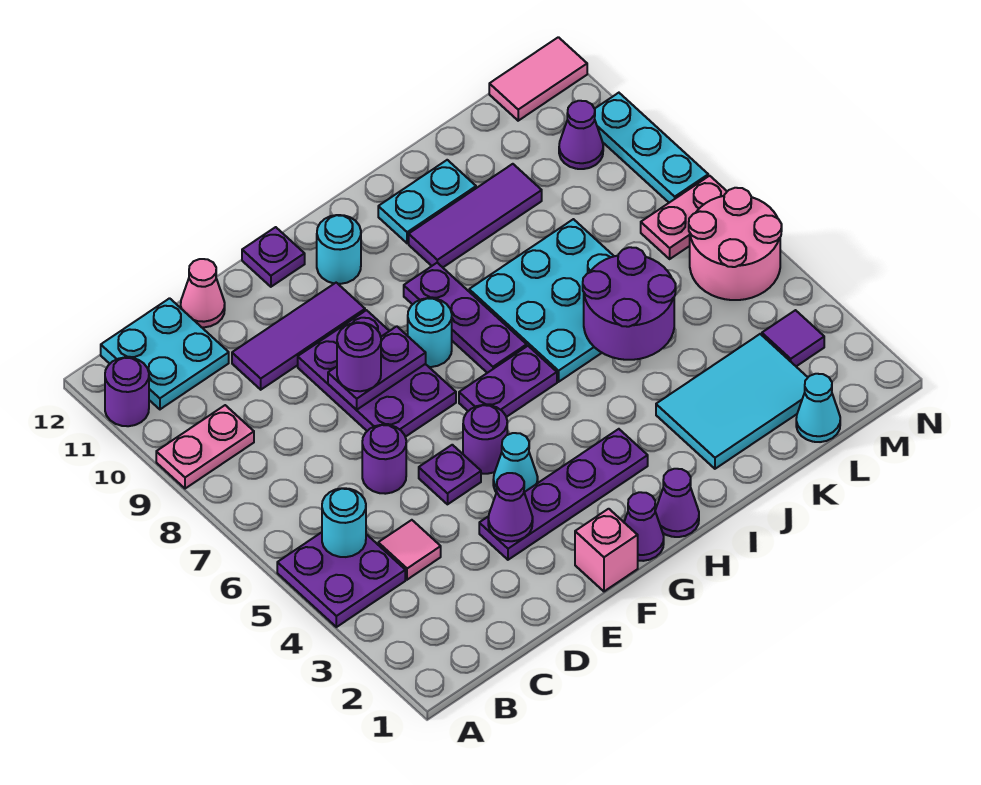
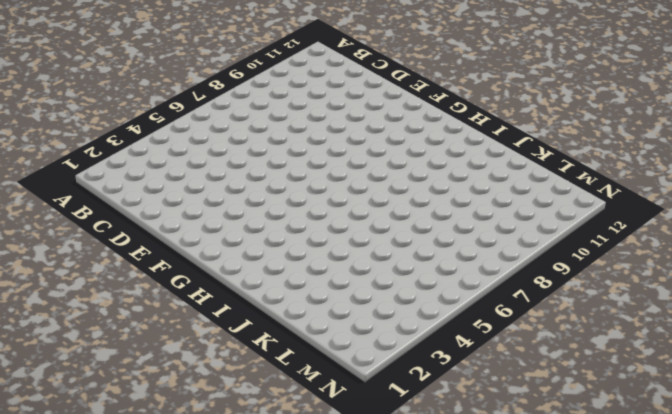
none -> purple 2x2 plate [277,532,405,627]
none -> pink 1x2 plate [156,405,254,489]
none -> purple 1x1 round brick [105,357,149,426]
none -> cyan 2x2 plate [101,298,229,409]

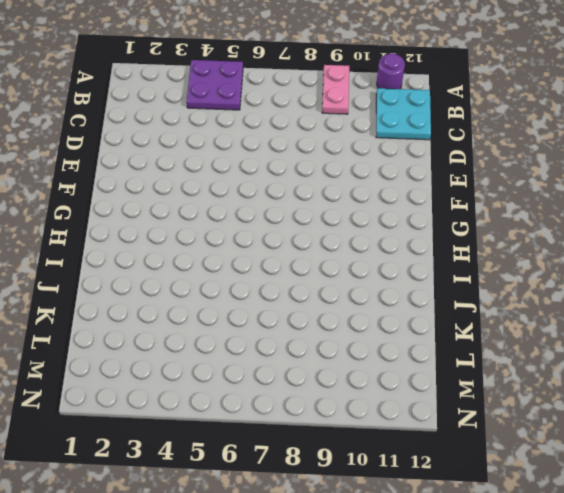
none -> pink 1x1 tile [378,520,441,580]
none -> purple 1x1 round brick [362,425,406,494]
none -> purple 1x3 tile [232,283,365,390]
none -> pink 1x1 cone [181,259,225,327]

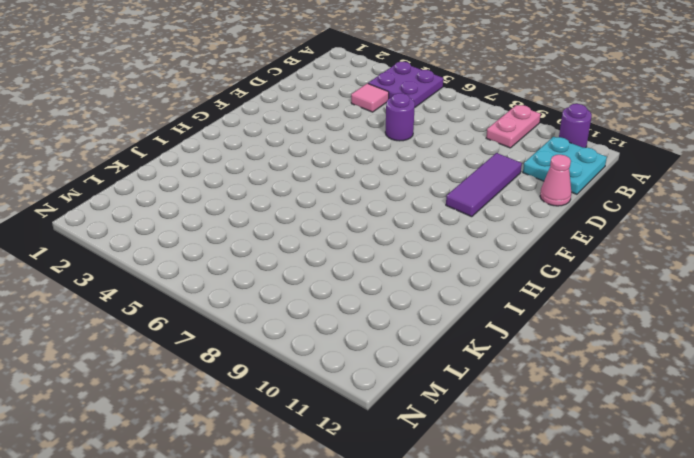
none -> purple 1x4 plate [479,429,648,560]
none -> purple 1x1 plate [419,445,481,504]
none -> purple 2x3 plate [298,310,456,437]
none -> pink 1x1 brick [575,509,638,591]

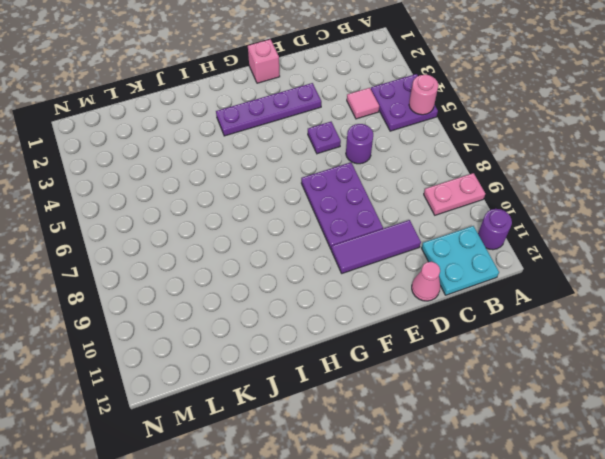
pink 1x1 round brick [409,75,438,115] -> none
none -> cyan 1x1 cone [493,433,538,492]
none -> purple 1x1 round brick [463,405,507,474]
none -> purple 1x1 plate [242,227,305,287]
none -> purple 1x1 cone [624,492,664,561]

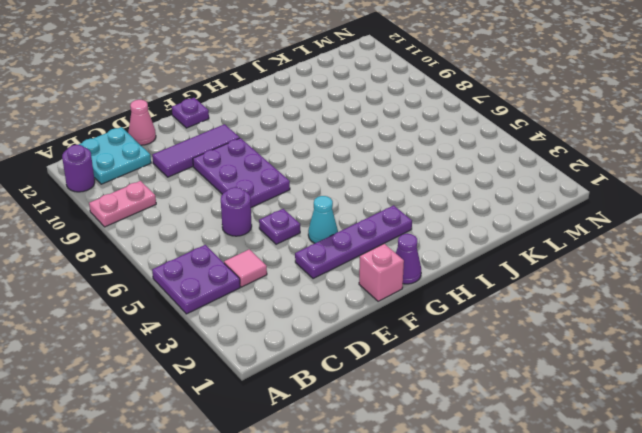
none -> purple 1x1 round brick [463,405,507,474]
none -> purple 1x2 plate [459,346,557,417]
none -> cyan 1x1 round brick [408,298,452,367]
none -> cyan 1x1 round brick [317,215,361,284]

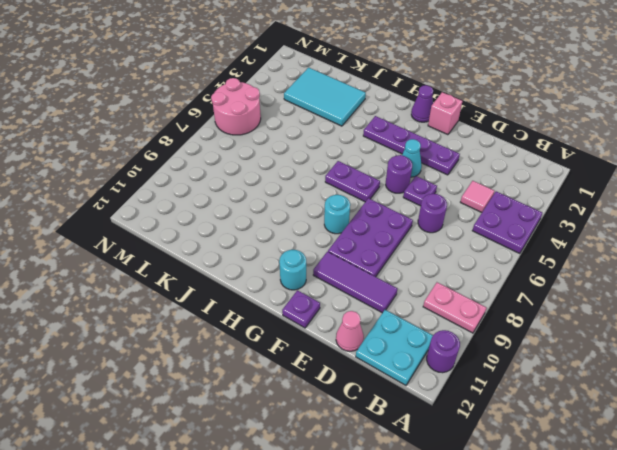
none -> purple 1x1 cone [655,469,699,537]
none -> purple 1x3 plate [404,263,527,373]
none -> cyan 3x3 plate [469,219,614,382]
none -> purple 1x3 tile [409,164,542,267]

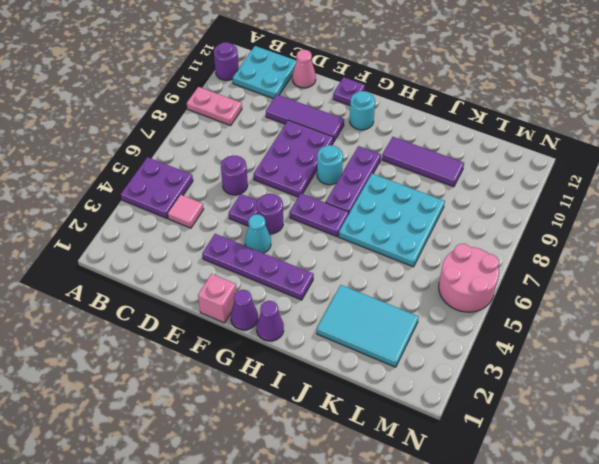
none -> cyan 1x2 plate [378,160,476,243]
none -> cyan 1x1 cone [796,374,840,442]
none -> purple 1x1 tile [762,310,824,366]
none -> pink 1x2 plate [641,176,727,259]

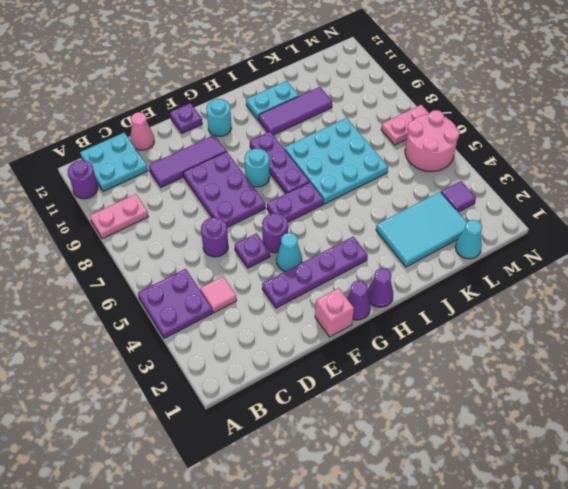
none -> purple 1x1 cone [559,101,603,169]
none -> pink 1x2 tile [489,37,587,121]
none -> cyan 1x3 plate [595,93,708,203]
none -> cyan 1x1 round brick [322,488,366,557]

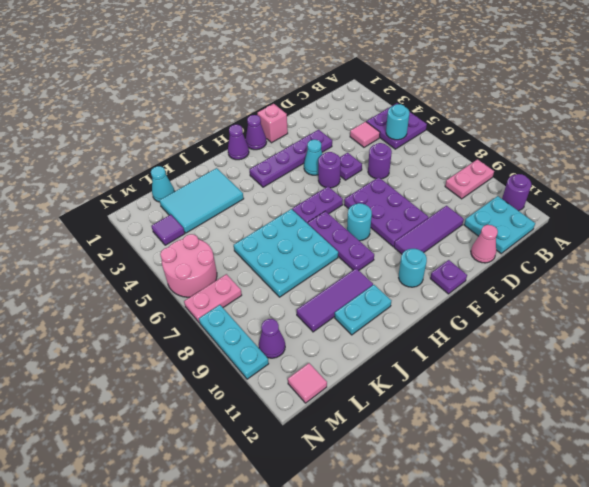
pink 1x1 tile [288,363,327,403] -> pink 1x2 tile [489,37,587,121]
none -> purple 1x1 cone [488,473,533,541]
none -> purple 1x2 plate [328,326,426,410]
none -> purple 2x2 round brick [583,247,676,360]
none -> purple 1x1 round brick [337,322,381,391]

